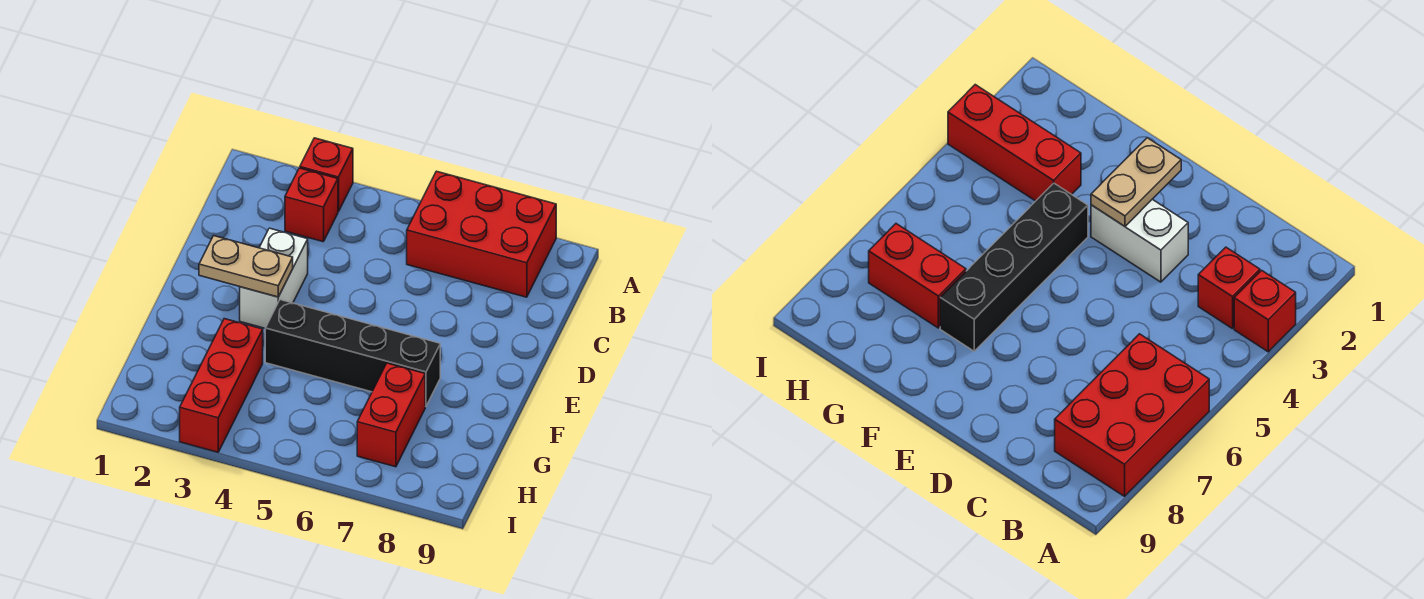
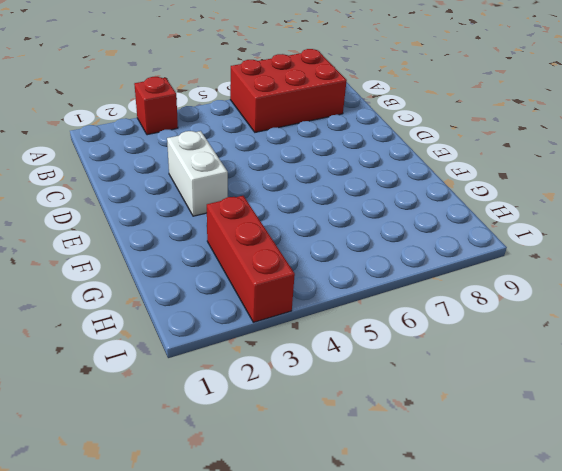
none -> red 1x1 brick [285,168,338,242]
none -> black 1x4 brick [265,300,440,407]

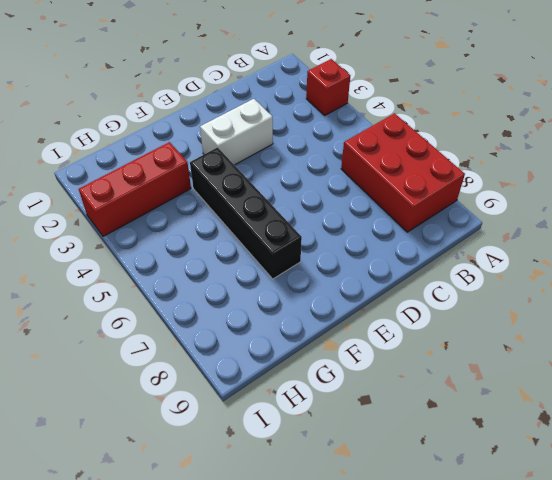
none -> red 1x1 brick [285,168,338,242]
none -> red 1x2 brick [357,363,425,467]

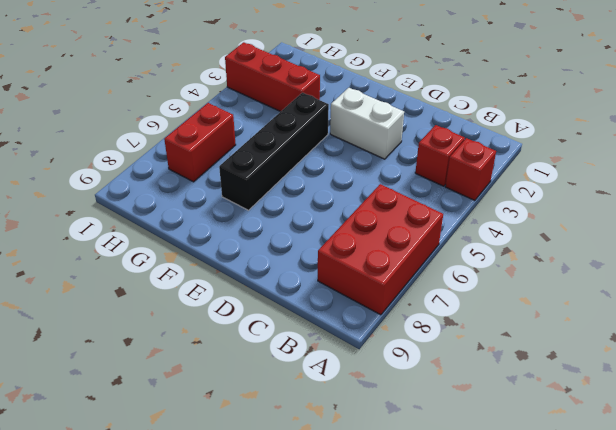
red 1x2 brick [164,103,236,182] -> red 1x2 brick turned to [357,363,425,467]
none -> tan 1x2 plate [199,236,293,297]

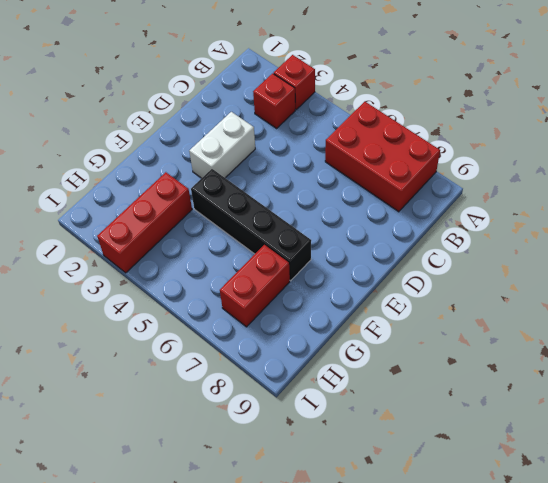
none -> tan 1x2 plate [199,236,293,297]

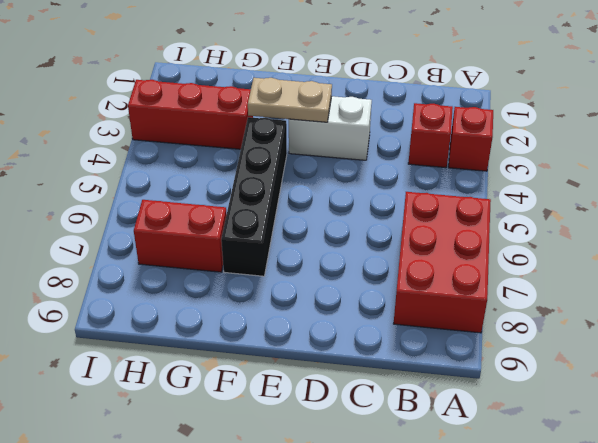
tan 1x2 plate [248,78,332,122] -> tan 1x2 plate turned to [199,236,293,297]

